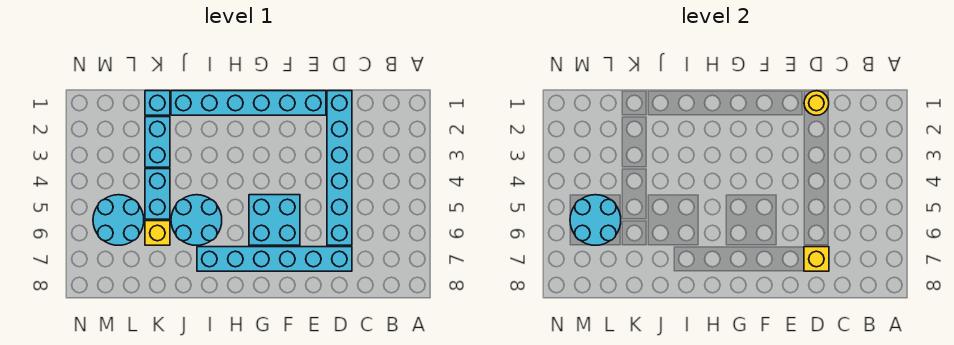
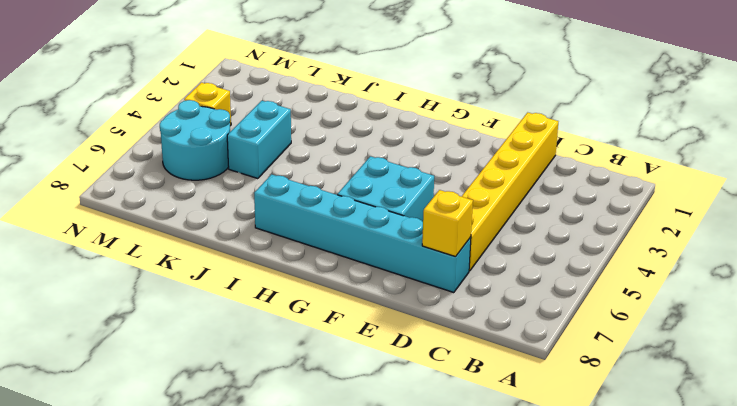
yellow 1x6 brick [461,113,558,271] -> cyan 1x6 brick [327,91,352,245]
yellow 1x1 brick [184,83,231,126] -> yellow 1x1 brick moved to [145,221,170,245]
none -> cyan 1x6 brick [171,91,326,115]
none -> cyan 2x2 round brick [171,195,222,245]
none -> cyan 1x1 brick [145,91,170,115]

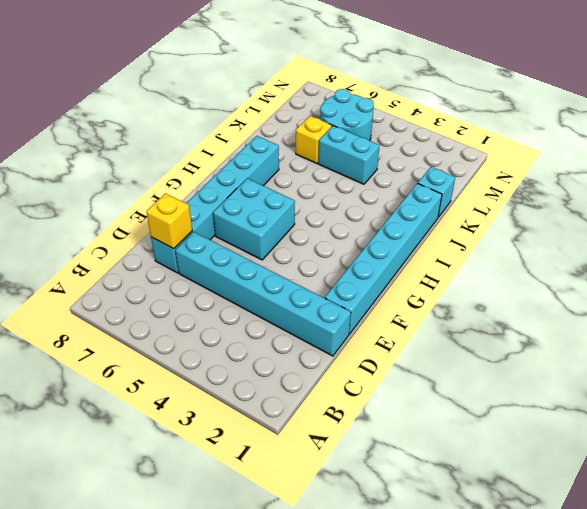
none -> cyan 2x2 round brick [171,195,222,245]
none -> cyan 1x2 brick [145,117,170,167]
none -> yellow 1x1 round brick [804,91,829,115]

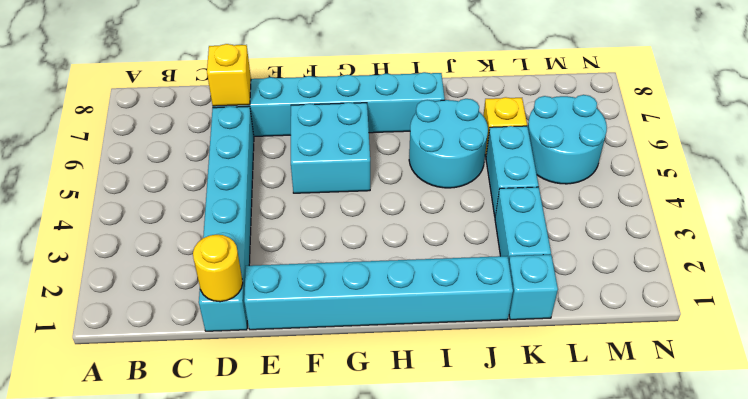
none -> cyan 2x2 round brick [570,195,621,245]

